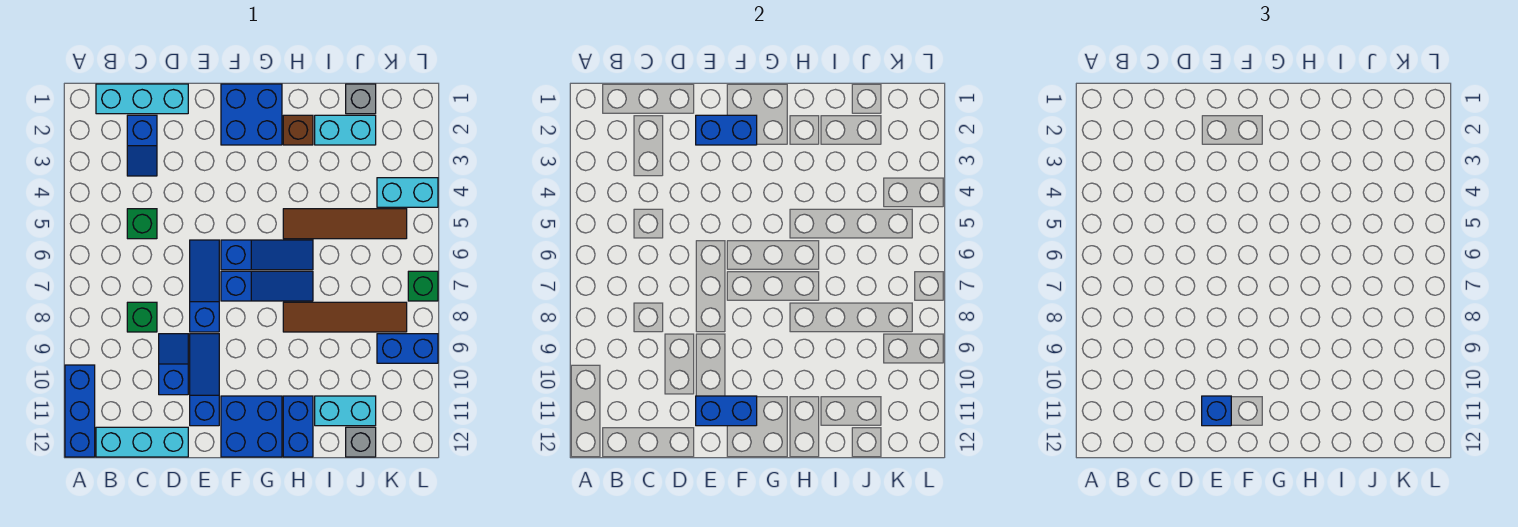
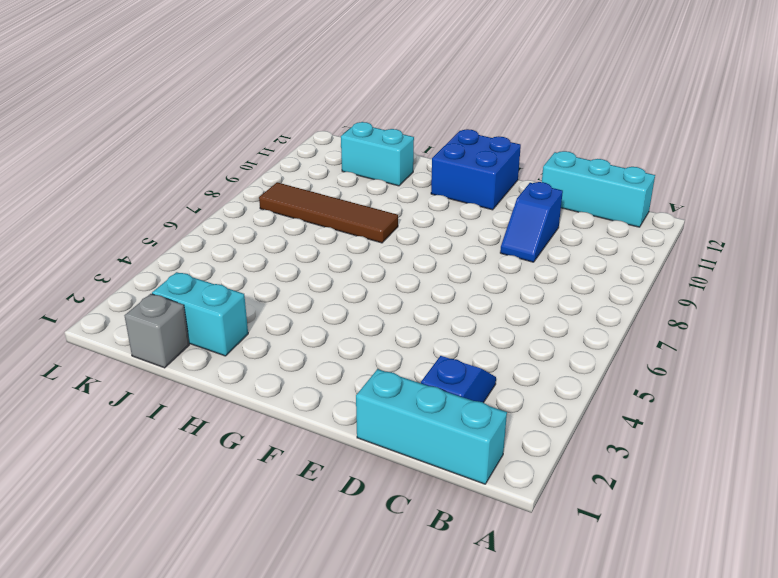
none -> blue 1x3 brick [65,365,95,457]
none -> green 1x1 brick [127,209,157,239]
none -> green 1x1 brick [127,302,157,332]

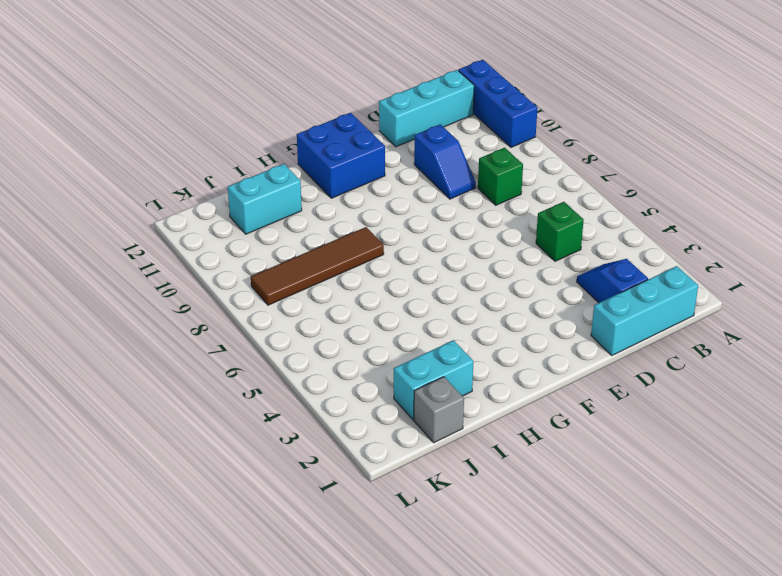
none -> blue 1x3 slope [190,240,219,332]
none -> blue 1x3 slope [190,334,219,426]
none -> blue 2x2 brick [221,84,282,145]

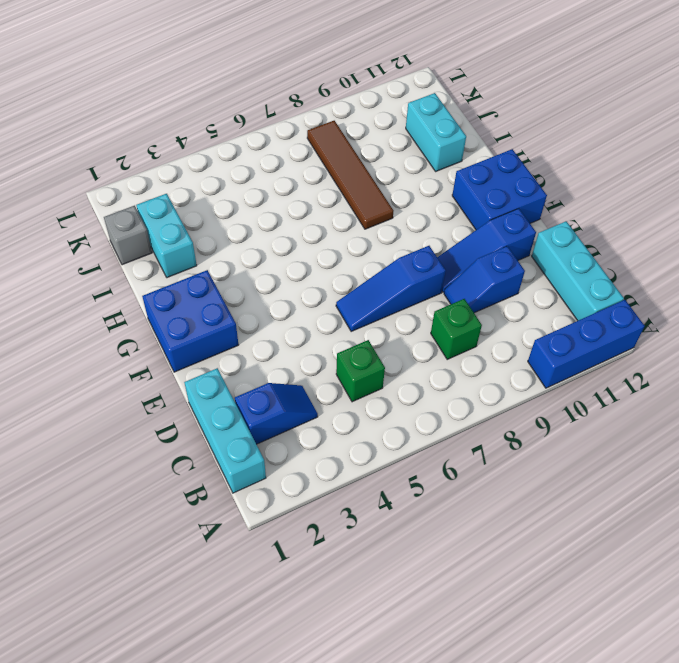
none -> blue 1x3 slope [221,240,313,270]
none -> blue 1x3 slope [221,271,313,301]
none -> brown 1x1 brick [283,115,313,145]

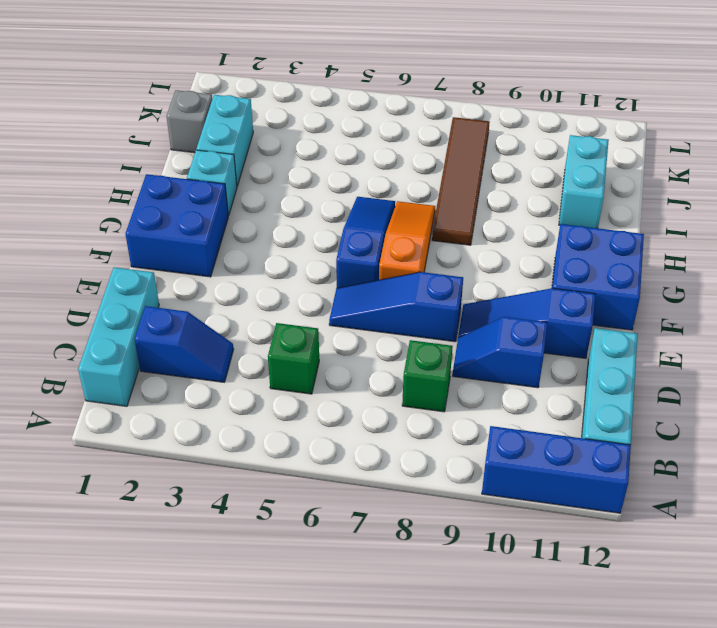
orange 1x3 slope [379,201,435,280] -> blue 1x3 slope [221,271,313,301]
cyan 1x1 brick [187,150,237,215] -> brown 1x1 brick [283,115,313,145]
none -> brown 1x4 tile [283,209,407,239]
none -> blue 1x2 brick [283,396,313,457]
none -> grey 1x1 brick [346,427,376,457]

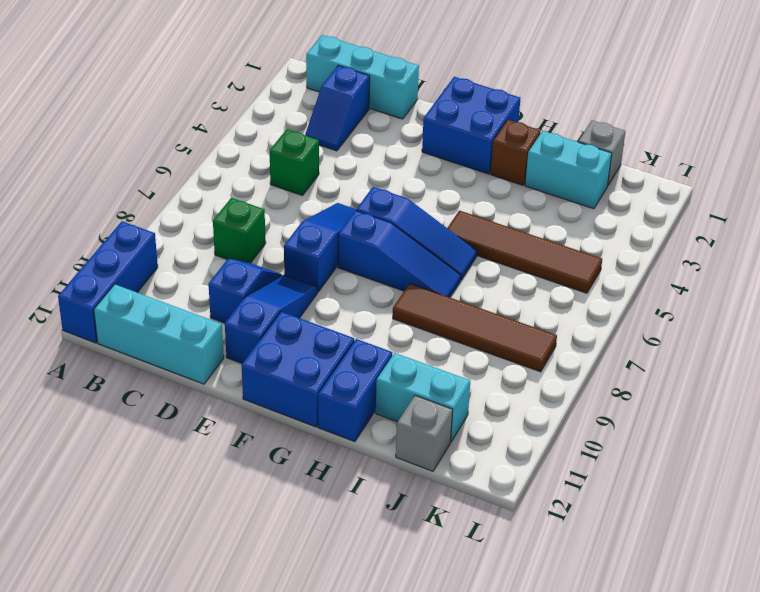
none -> cyan 1x2 brick [377,178,438,207]
none -> blue 1x2 brick [377,334,438,363]
none -> green 1x1 brick [408,271,438,301]

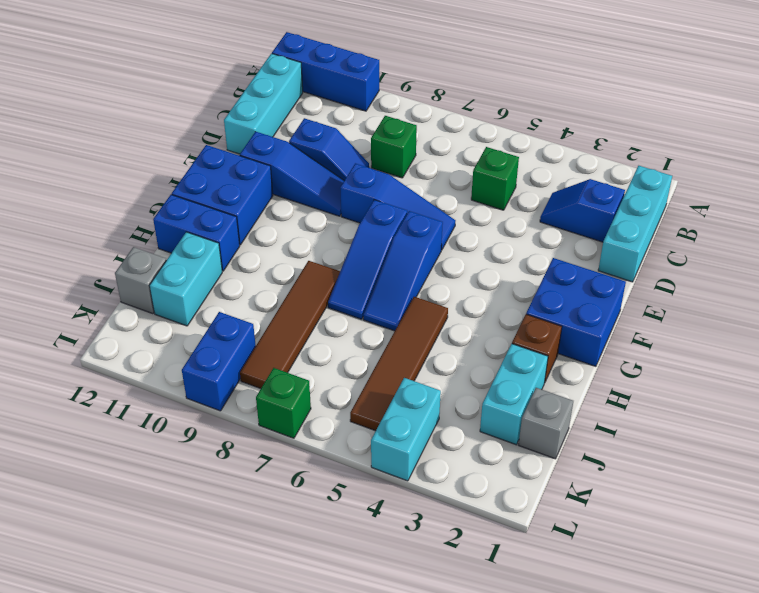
none -> blue 1x2 brick [696,115,757,145]
none -> blue 1x2 brick [696,396,757,426]
none -> blue 1x1 brick [1202,396,1231,426]

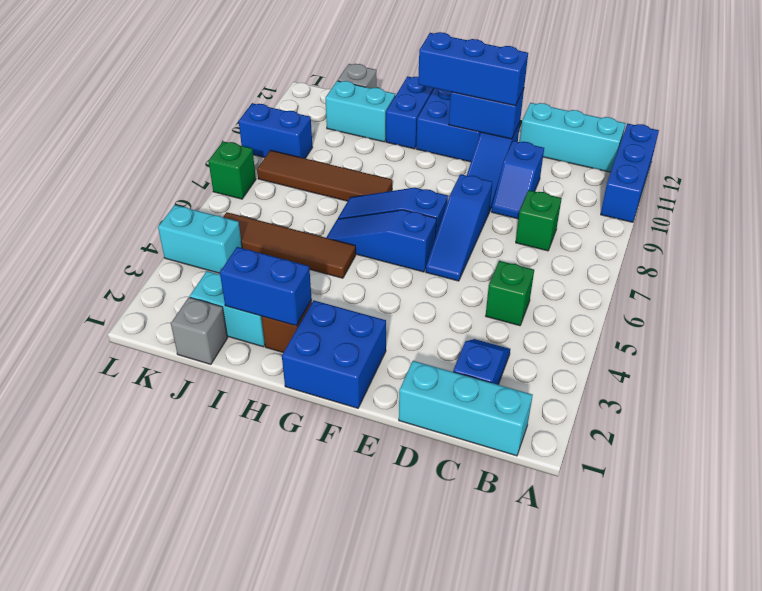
blue 1x3 brick [418,32,528,106] -> blue 1x1 brick [1202,396,1231,426]
blue 1x2 brick [220,247,312,326] -> blue 1x2 brick moved to [696,115,757,145]

